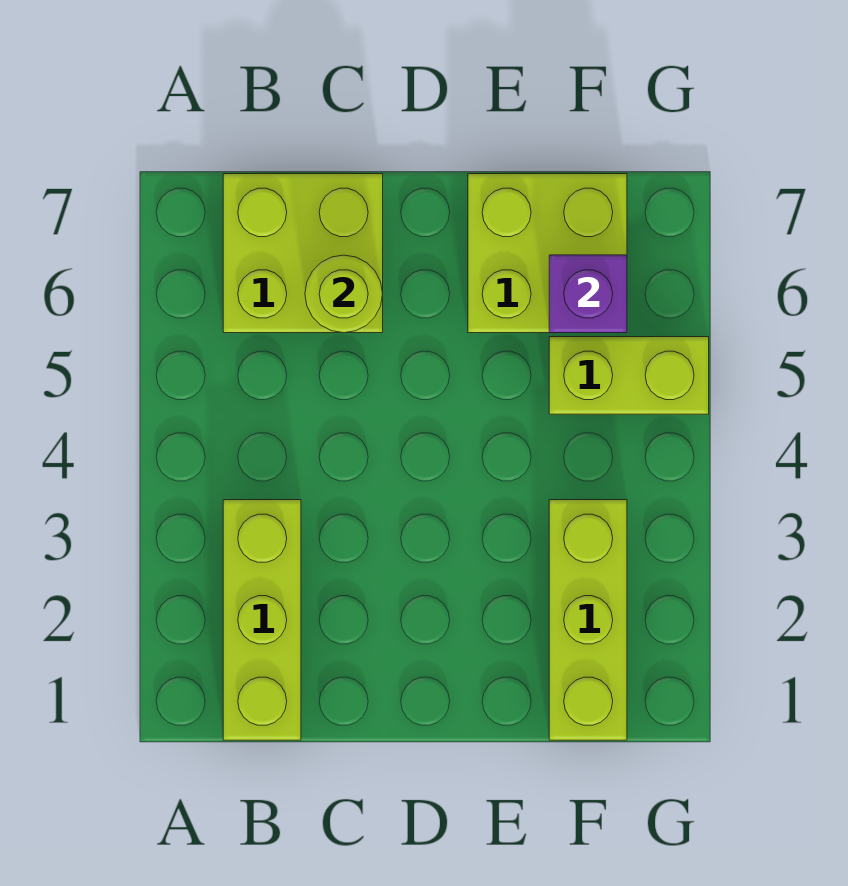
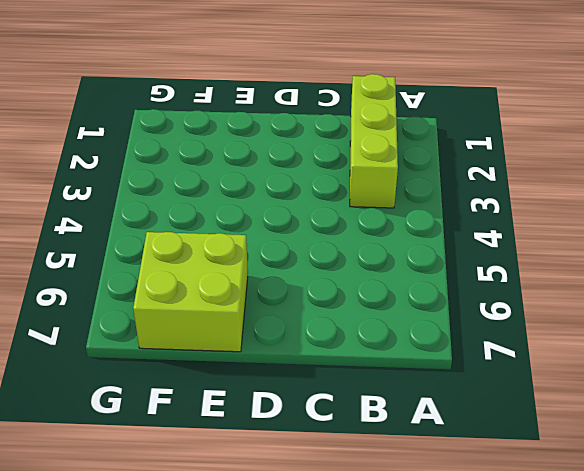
none -> lime 2x2 brick [223,174,383,333]
none -> lime 1x3 brick [549,500,627,740]

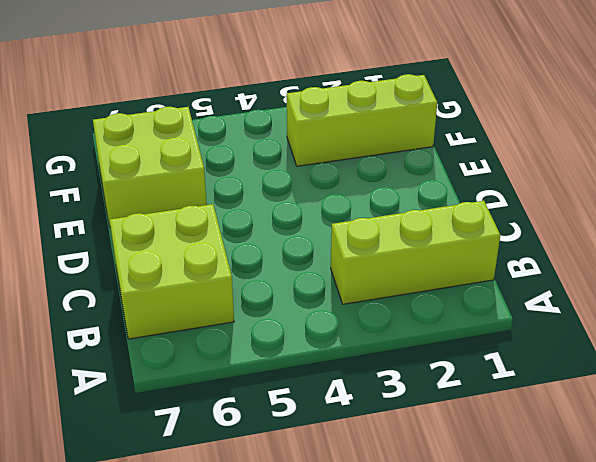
none -> lime 1x2 brick [549,337,709,414]
none -> lime 1x1 round brick [305,255,383,333]

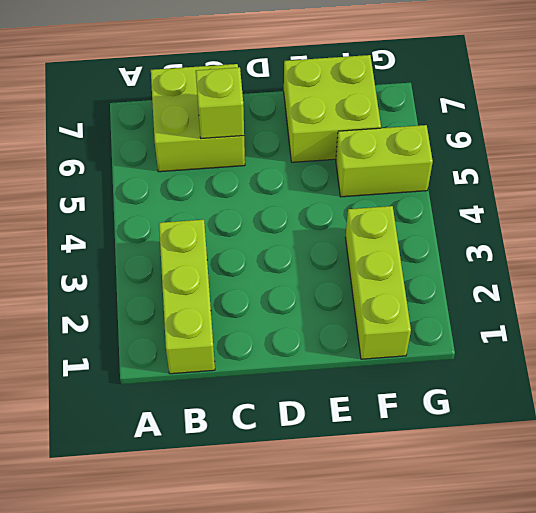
lime 1x1 brick [196,67,244,139] -> lime 1x1 round brick [305,255,383,333]
none -> purple 1x1 brick [549,255,627,333]

